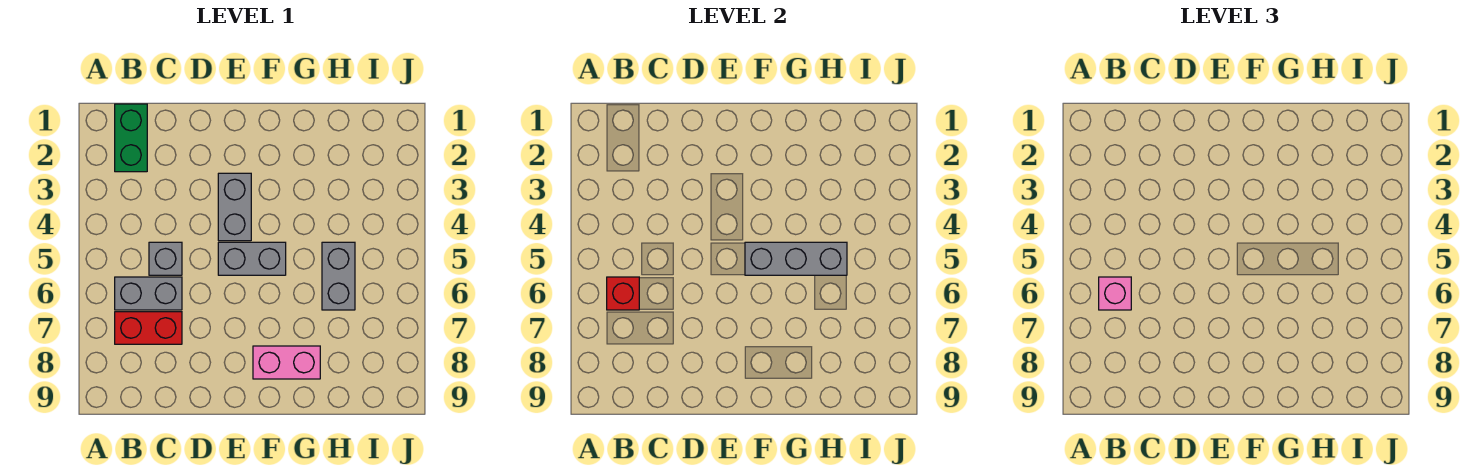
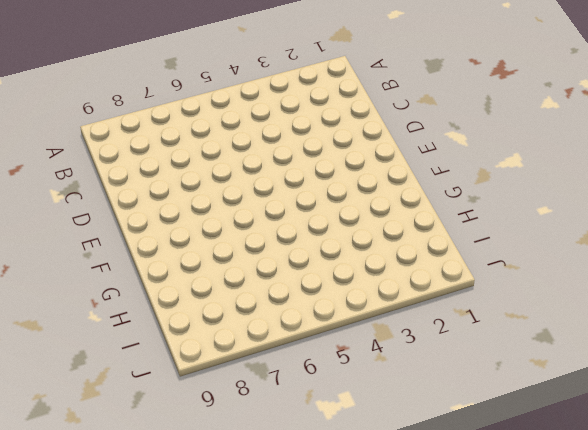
none -> green 1x2 brick [115,104,147,172]
none -> grey 1x2 brick [115,277,182,310]

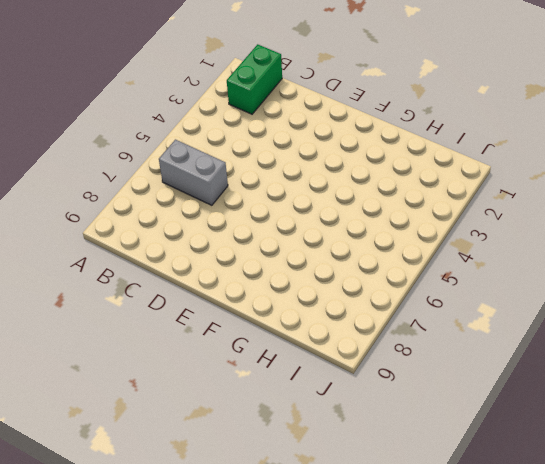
none -> red 1x2 brick [115,312,182,344]
none -> grey 1x1 brick [149,242,182,275]

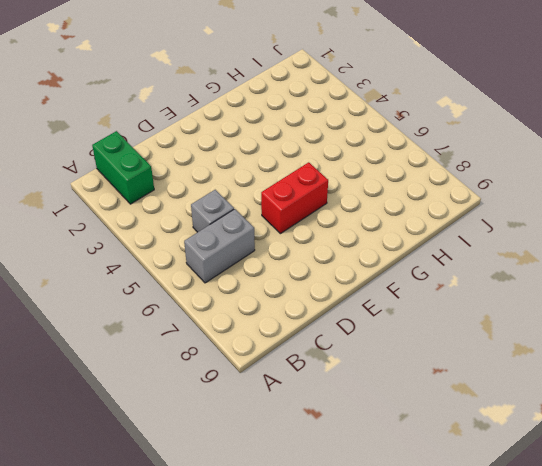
red 1x2 brick [261,162,328,234] -> red 1x2 brick moved to [115,312,182,344]
none -> grey 1x2 brick [218,173,251,241]
none -> grey 1x2 brick [218,242,286,275]

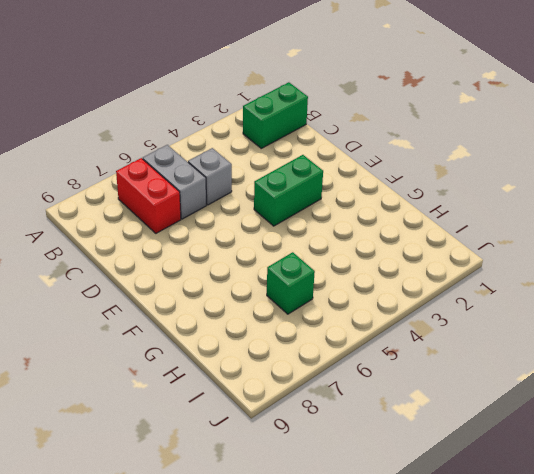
green 1x2 brick [254,155,323,226] -> grey 1x2 brick [218,173,251,241]
green 1x1 brick [267,252,315,314] -> grey 1x2 brick [322,242,355,310]
none -> grey 1x2 brick [218,242,286,275]
none -> pink 1x2 brick [253,346,320,379]

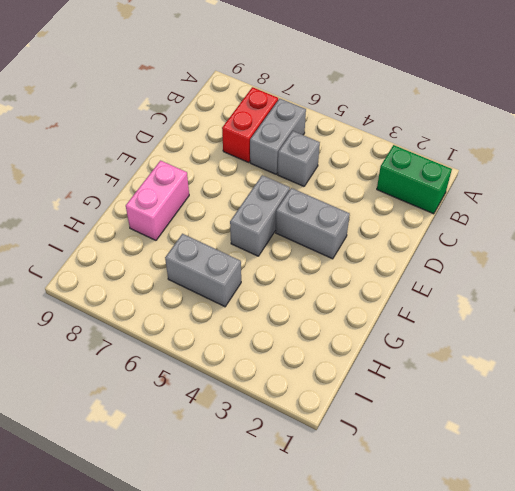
none -> red 1x1 brick [607,277,639,310]
none -> grey 1x3 brick [745,242,847,275]

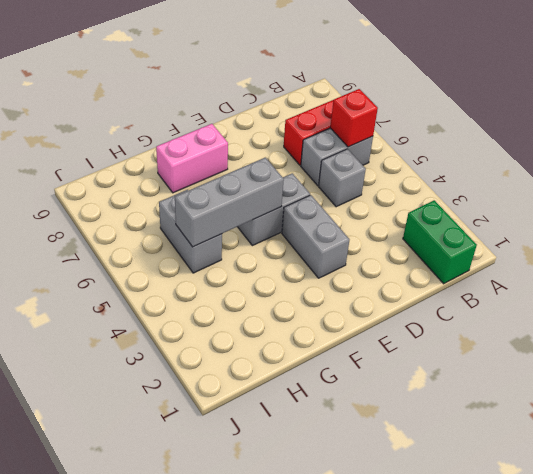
none -> pink 1x1 brick [1099,277,1131,310]

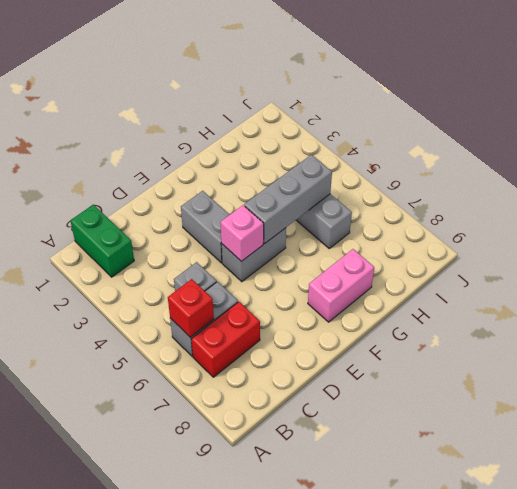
pink 1x1 brick [220,205,264,261] -> pink 1x1 brick moved to [1099,277,1131,310]

